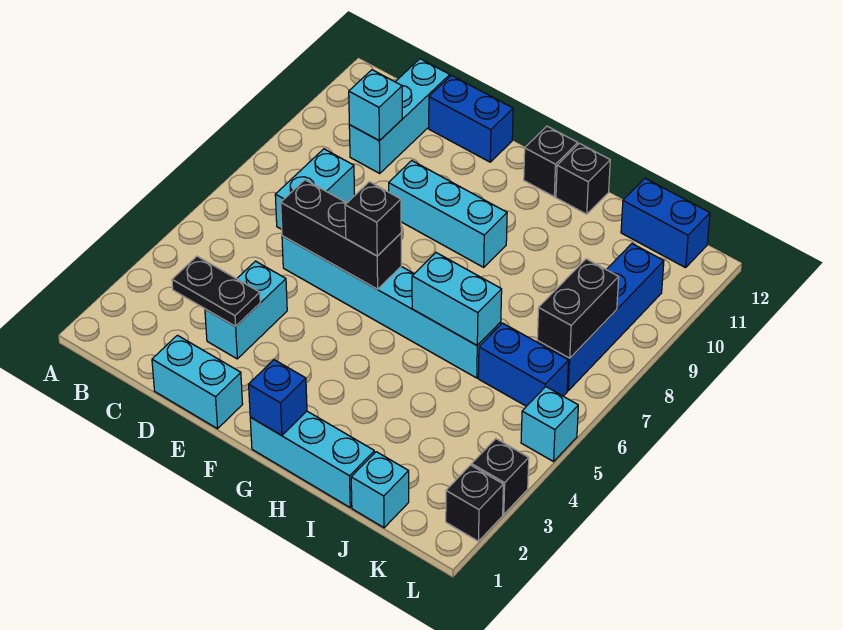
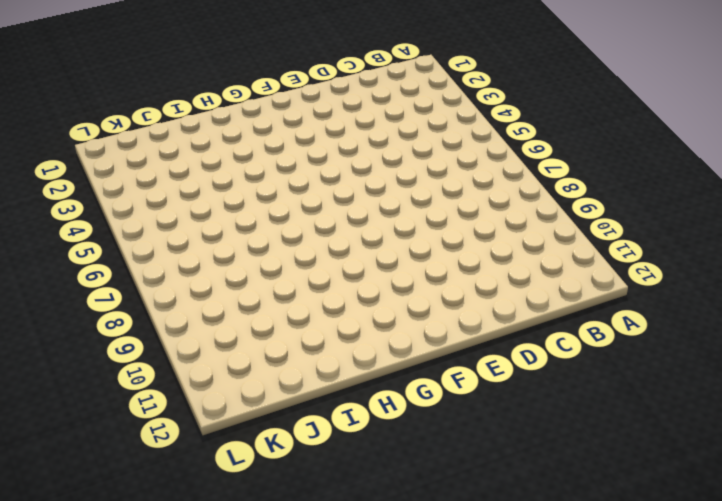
none -> cyan 1x2 brick [275,149,355,229]
none -> cyan 1x3 brick [349,59,450,174]
none -> cyan 1x2 brick [152,335,243,429]

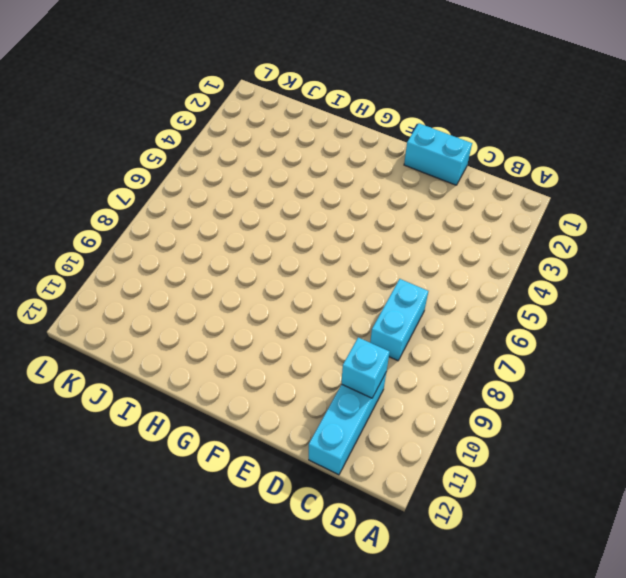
none -> cyan 1x2 brick [205,261,287,359]
none -> cyan 1x6 brick [282,236,501,378]
none -> blue 1x2 brick [429,75,513,162]

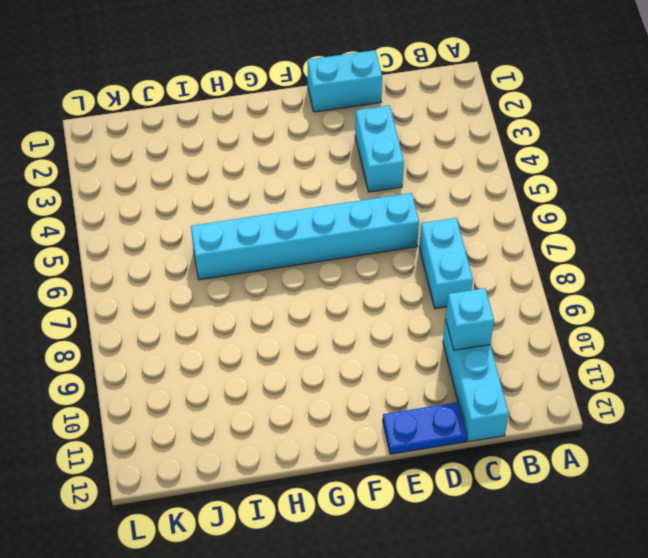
blue 1x2 plate [383,402,467,454] -> blue 1x2 brick [429,75,513,162]
none -> cyan 1x3 brick [389,161,507,267]
none -> cyan 1x3 brick [250,411,375,507]
none -> black 1x1 brick [524,126,578,197]

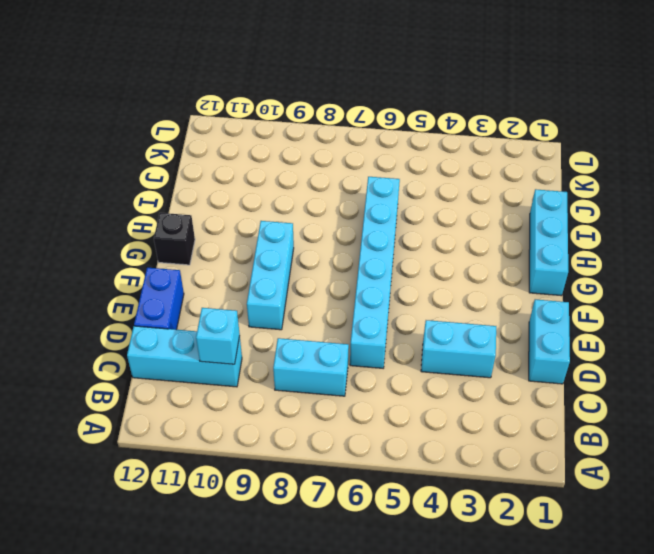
none -> black 1x1 brick [556,143,610,214]
none -> cyan 1x1 brick [351,452,409,528]
none -> blue 1x2 brick [478,323,569,406]

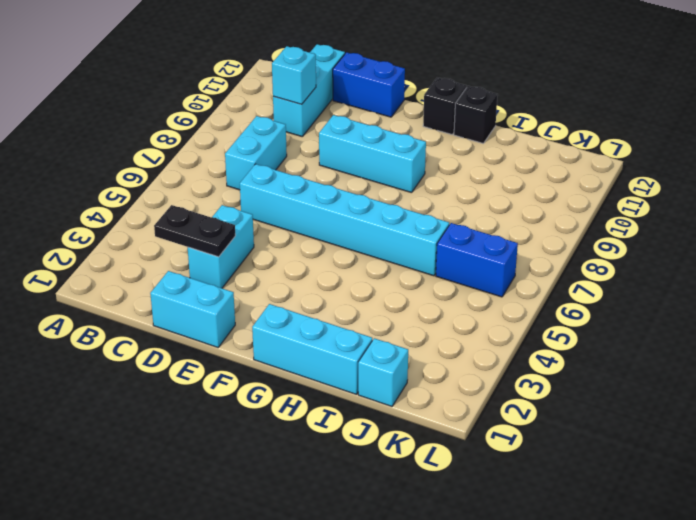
none -> blue 1x2 brick [621,178,710,268]
none -> blue 1x4 brick [537,244,664,391]
none -> black 1x1 brick [446,465,503,541]

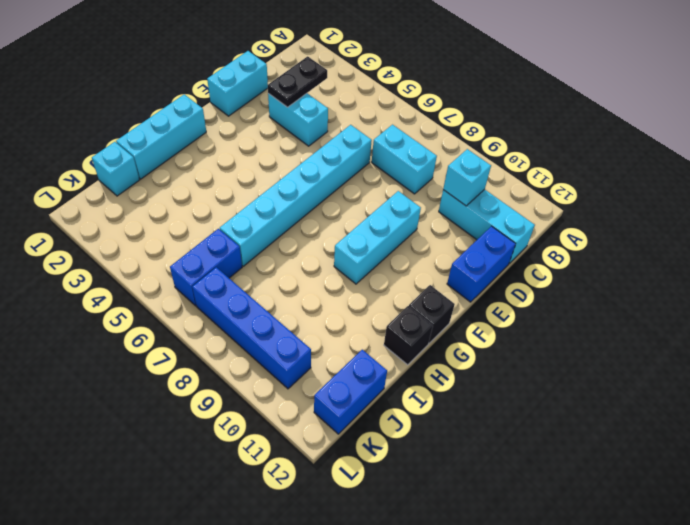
none -> black 1x1 brick [446,465,503,541]
none -> black 1x1 brick [472,439,529,514]
none -> cyan 1x1 brick [521,387,578,462]

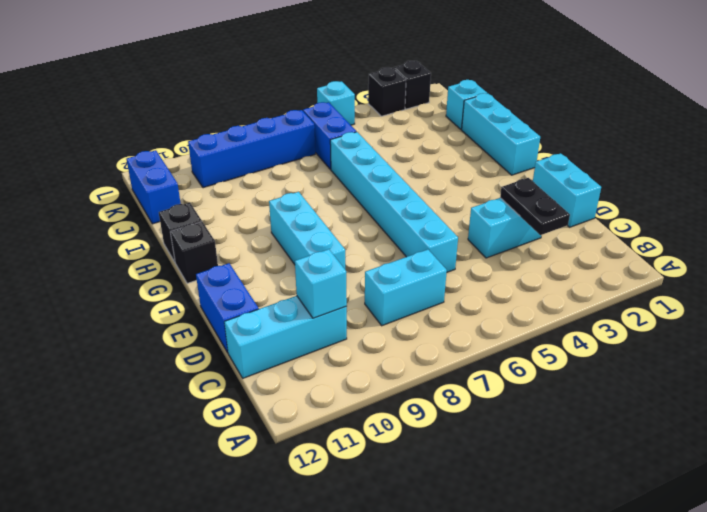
none -> black 1x3 brick [281,180,401,289]
none -> blue 1x1 brick [249,360,307,436]
none -> cyan 1x2 brick [412,253,502,345]

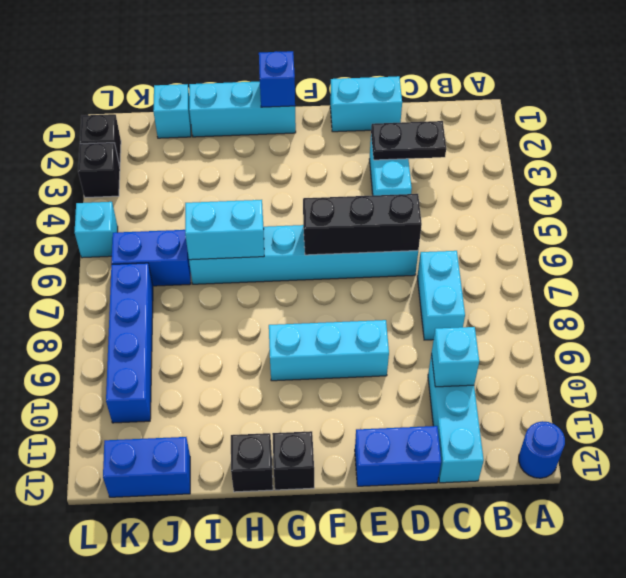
blue 1x1 round brick [519,421,565,478] -> none
none -> black 1x2 brick [537,259,619,358]
none -> black 1x1 brick [345,182,401,256]

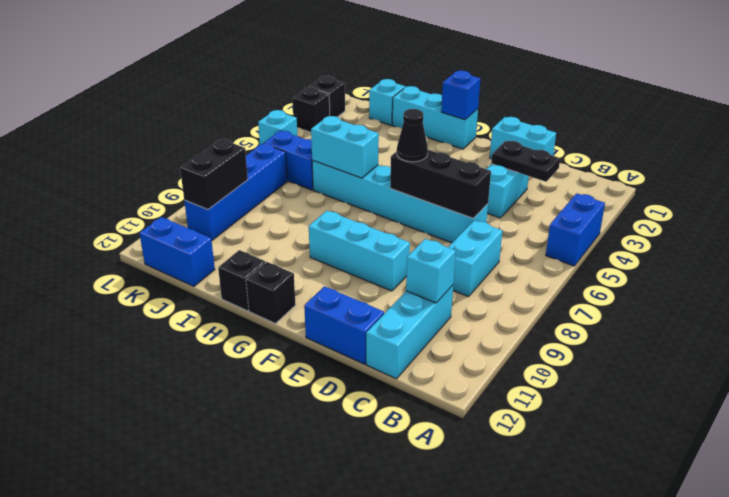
blue 1x2 brick [546,193,605,266] -> none
black 1x1 cone [397,109,428,162] -> black 1x1 brick [345,182,401,256]
black 1x2 brick [180,139,248,210] -> black 1x2 brick moved to [537,259,619,358]

